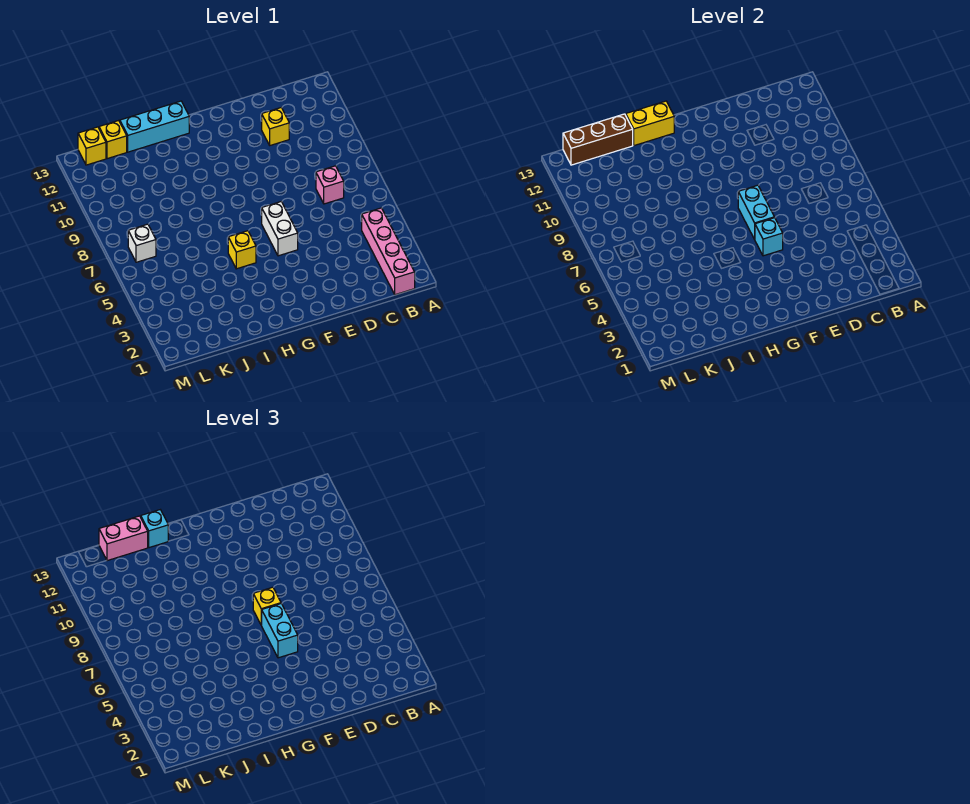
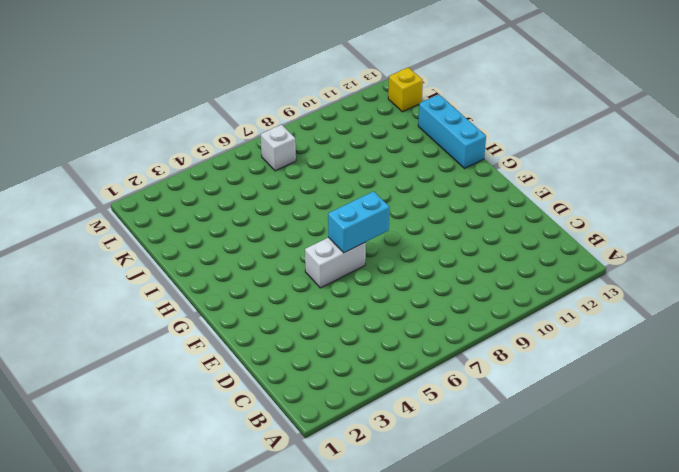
none -> pink 1x4 brick [362,208,415,295]
none -> pink 1x1 brick [316,166,344,204]
none -> yellow 1x1 brick [262,108,289,145]

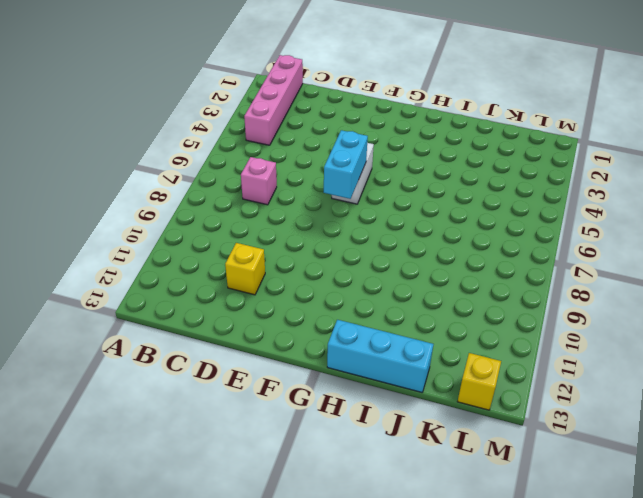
none -> yellow 1x1 brick [228,231,256,269]
none -> yellow 1x1 brick [99,120,127,159]
none -> white 1x1 brick [128,224,156,262]

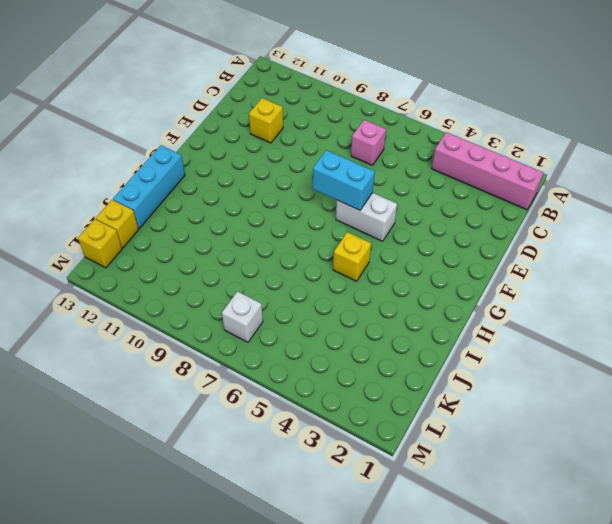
none -> cyan 1x1 brick [755,218,783,256]
none -> yellow 1x2 brick [626,101,674,146]
none -> brown 1x3 brick [563,114,633,165]

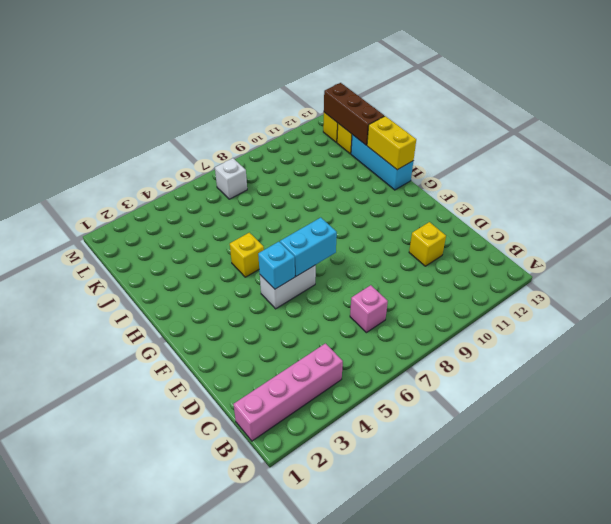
none -> cyan 1x2 brick [262,604,298,658]
none -> yellow 1x1 brick [253,587,281,625]
none -> cyan 1x1 brick [141,510,168,548]

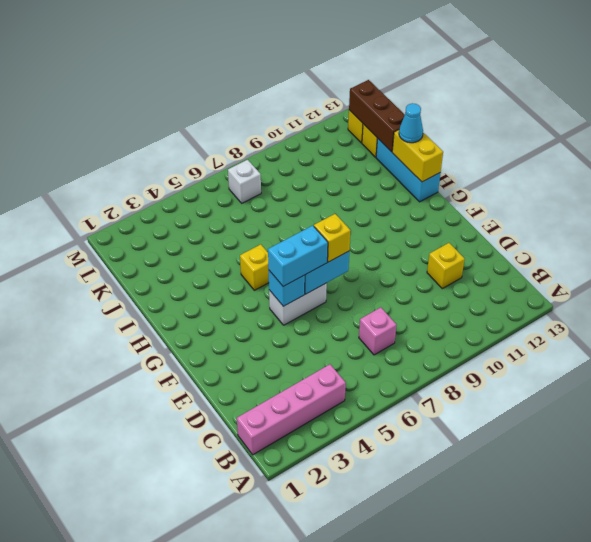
cyan 1x1 cone [399,103,423,143] -> cyan 1x1 brick [141,510,168,548]
none -> pink 1x2 brick [99,516,148,561]

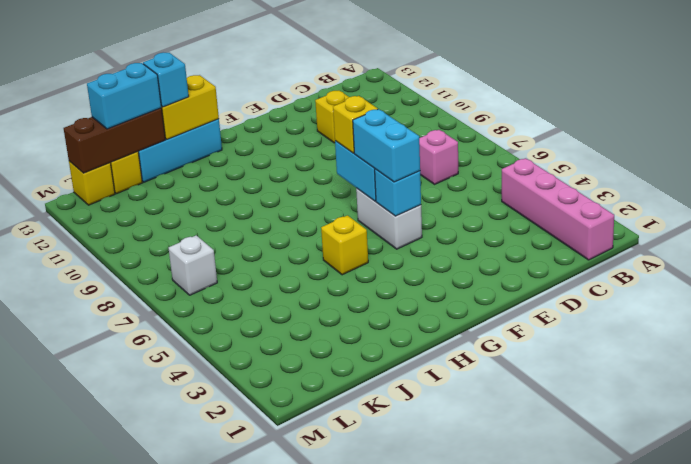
cyan 1x2 brick [87,63,161,129] -> pink 1x2 brick [99,516,148,561]

